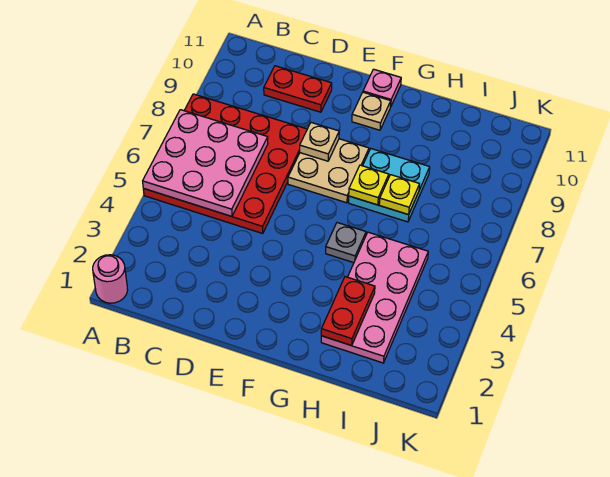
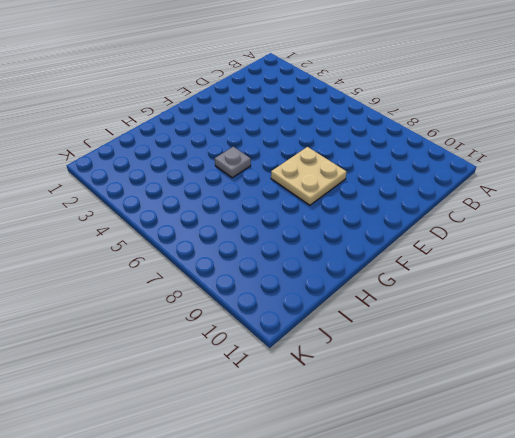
none -> pink 1x1 round brick [93,255,128,303]
none -> red 4x4 plate [143,94,307,234]
none -> red 1x2 plate [264,66,332,112]

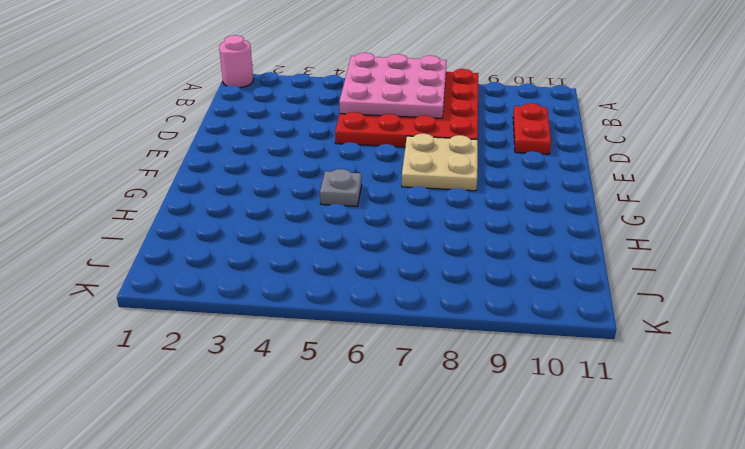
none -> tan 1x1 plate [352,92,391,130]
none -> pink 1x1 plate [363,69,401,107]
none -> cyan 2x2 plate [349,149,430,222]

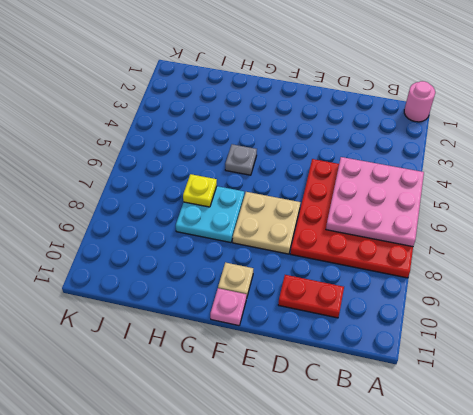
none -> pink 2x4 plate [321,232,428,363]
none -> tan 1x1 plate [300,123,339,161]
none -> yellow 1x1 plate [349,165,389,205]

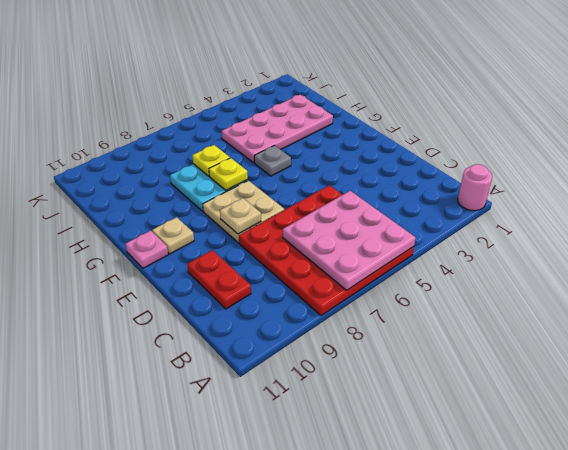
none -> red 1x2 plate [321,277,375,346]

